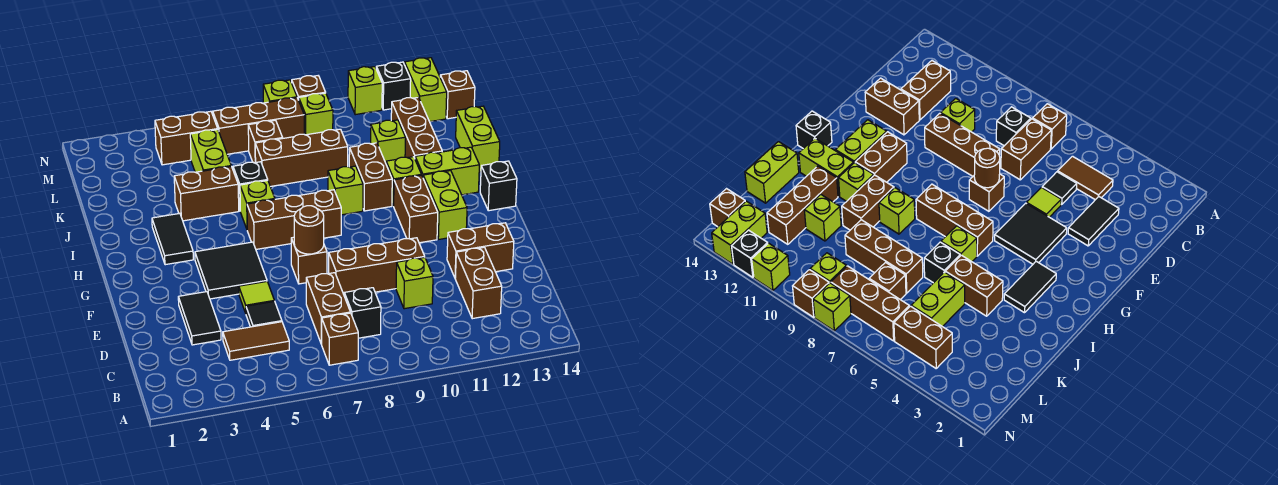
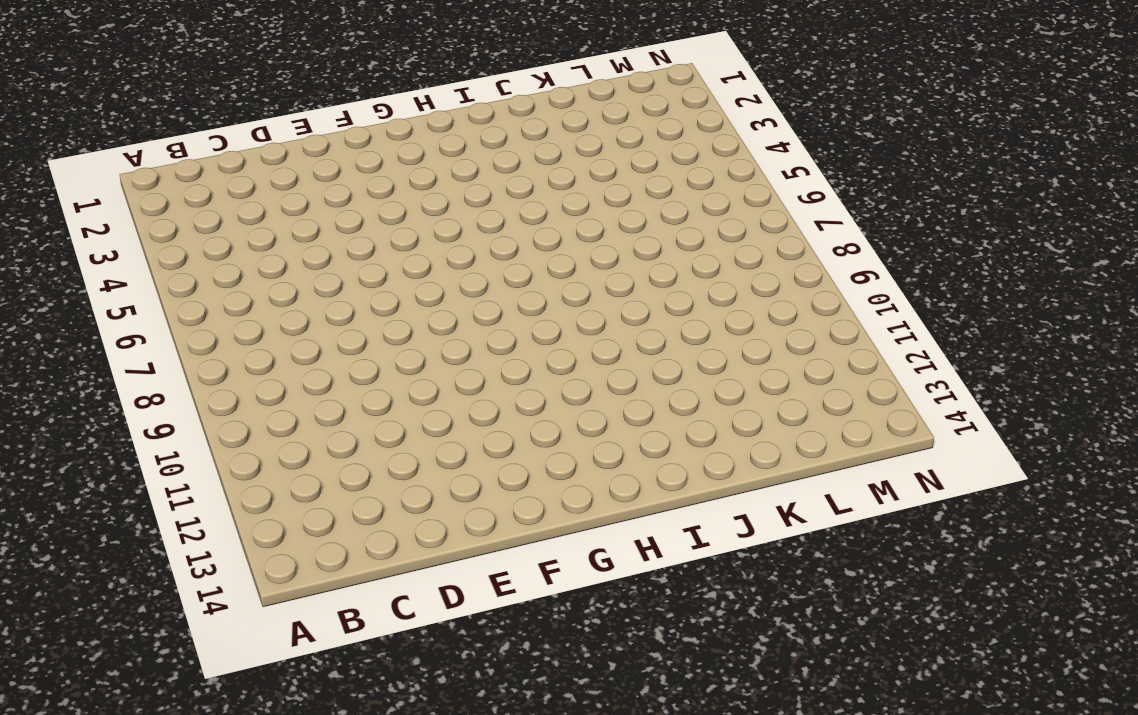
none -> brown 1x1 brick [322,313,358,365]
none -> brown 1x2 tile [223,322,289,360]
none -> brown 1x2 brick [306,273,350,344]
none -> black 1x1 brick [344,288,381,338]

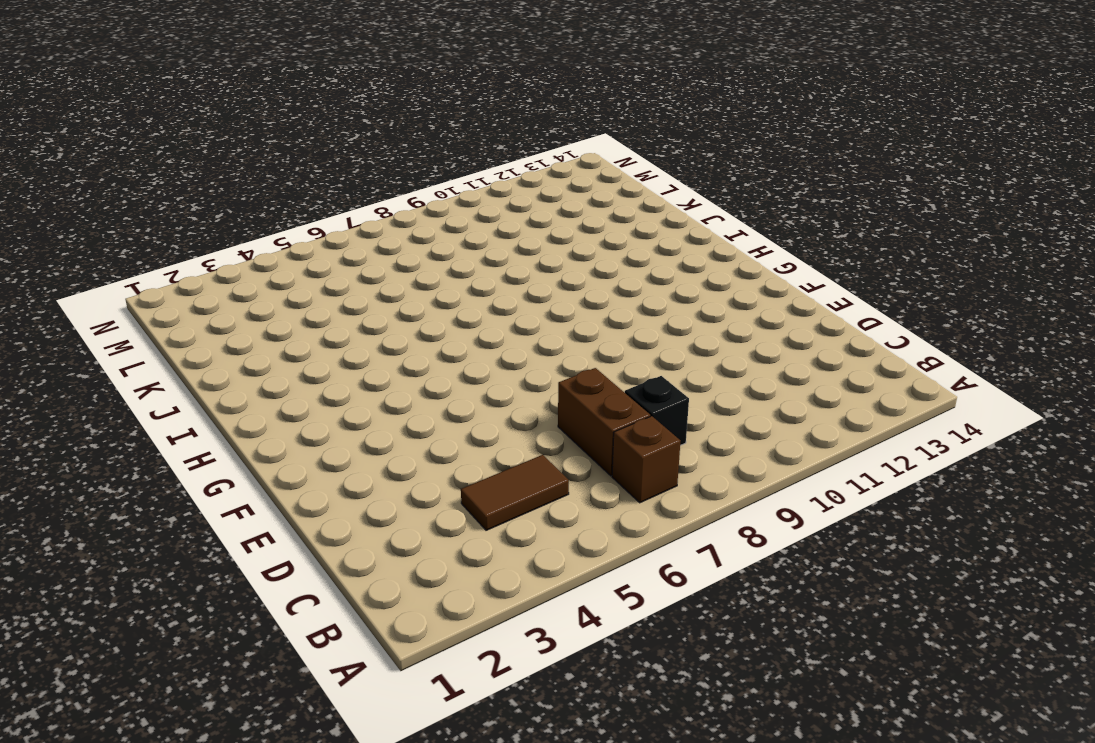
none -> brown 1x2 brick [455,247,502,319]
none -> black 1x2 tile [178,292,221,345]
none -> black 1x1 tile [246,301,282,327]
none -> lime 1x1 brick [396,257,433,309]

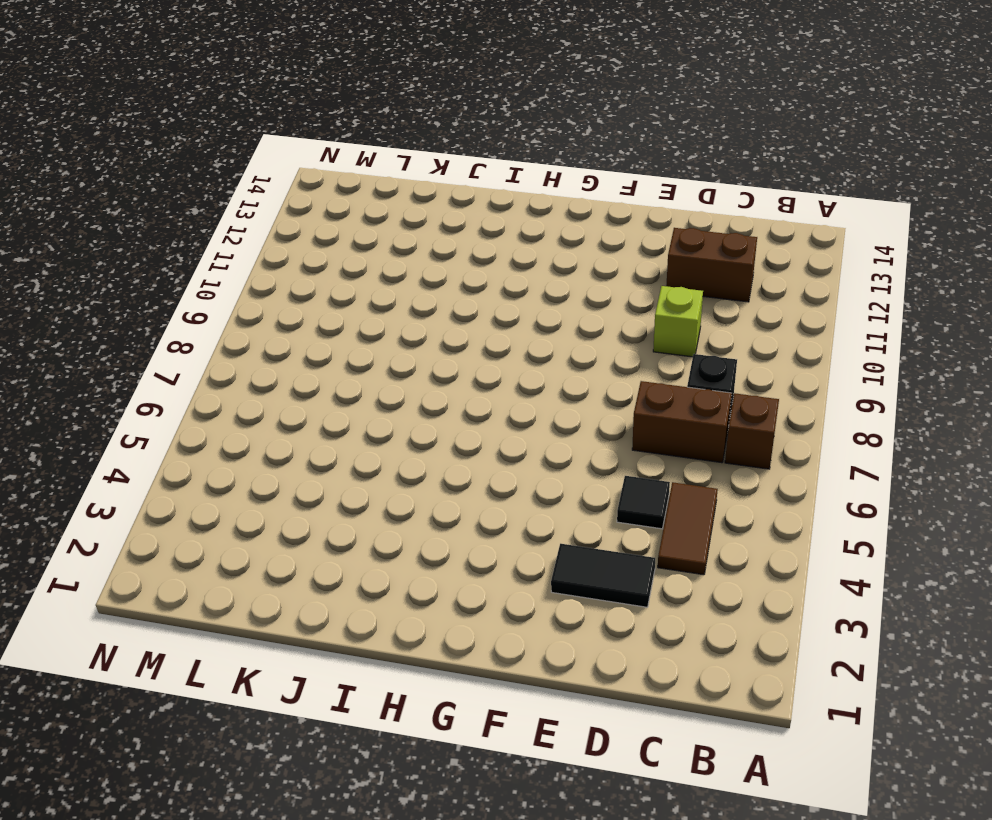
none -> lime 1x1 tile [239,282,274,313]
none -> brown 1x3 brick [329,238,425,294]
none -> brown 1x2 brick [447,223,514,278]
none -> black 2x2 tile [195,242,267,299]

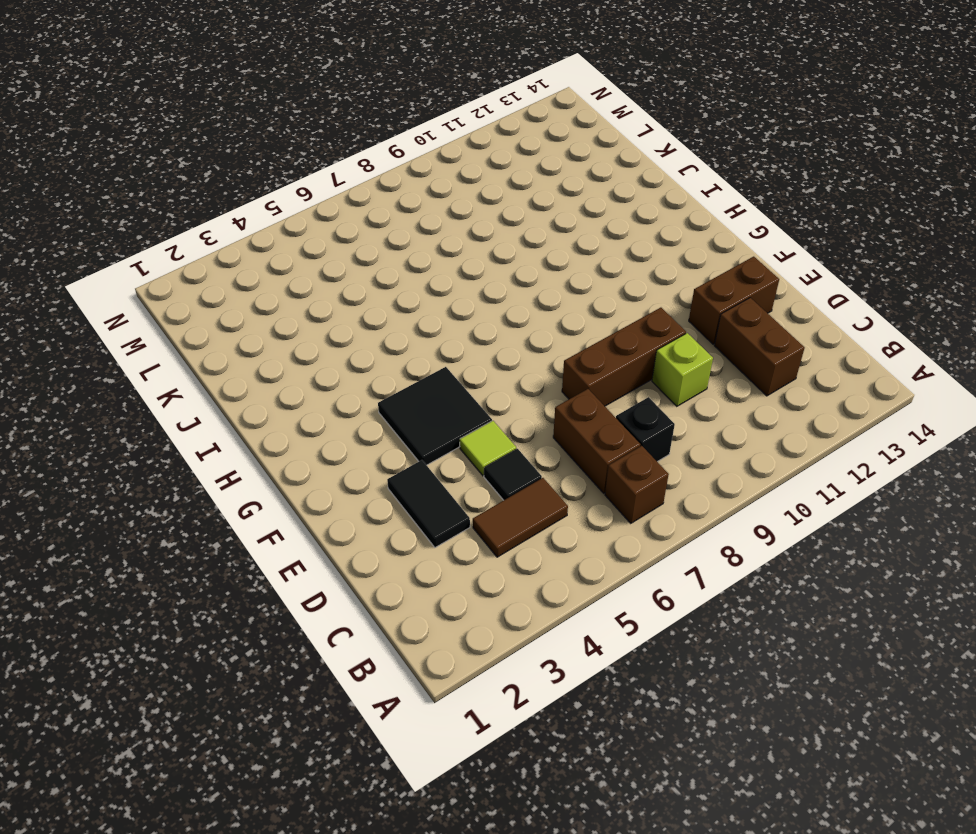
none -> brown 1x1 brick [291,237,327,284]
none -> brown 1x2 brick [394,175,438,243]
none -> lime 1x2 brick [423,171,467,239]
none -> black 1x2 tile [152,213,193,265]

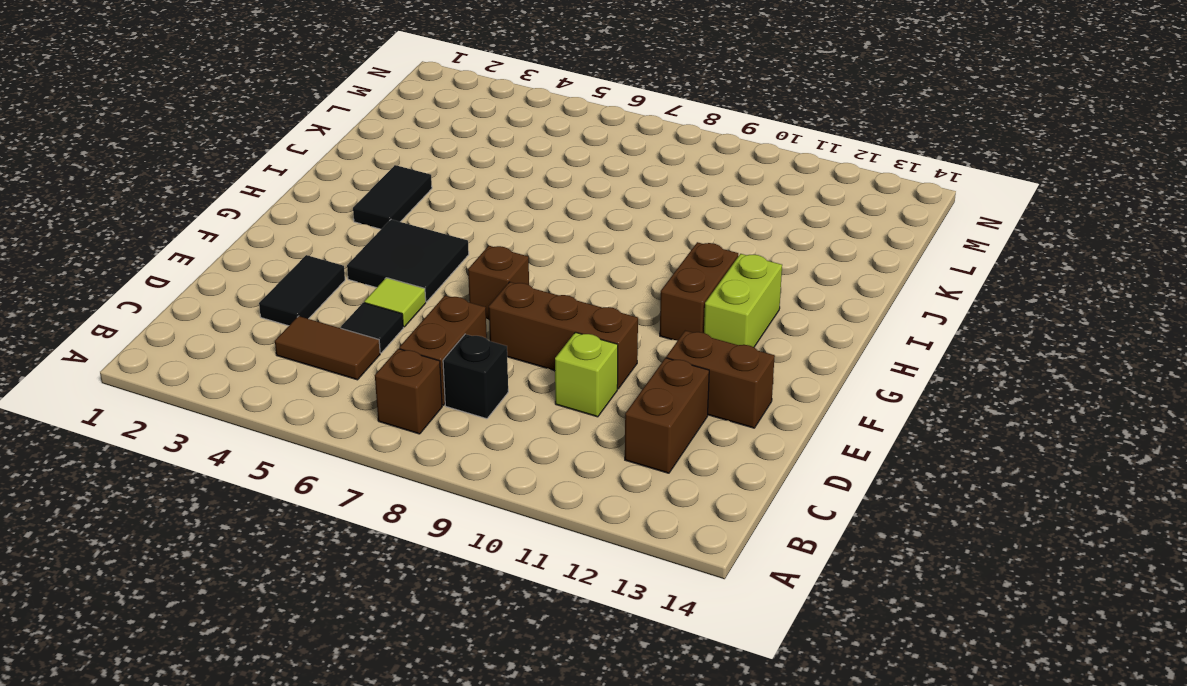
none -> brown 1x3 brick [247,190,341,249]
none -> black 1x1 brick [480,161,517,211]
none -> lime 1x1 brick [240,181,275,229]
none -> lime 1x1 brick [328,166,363,215]

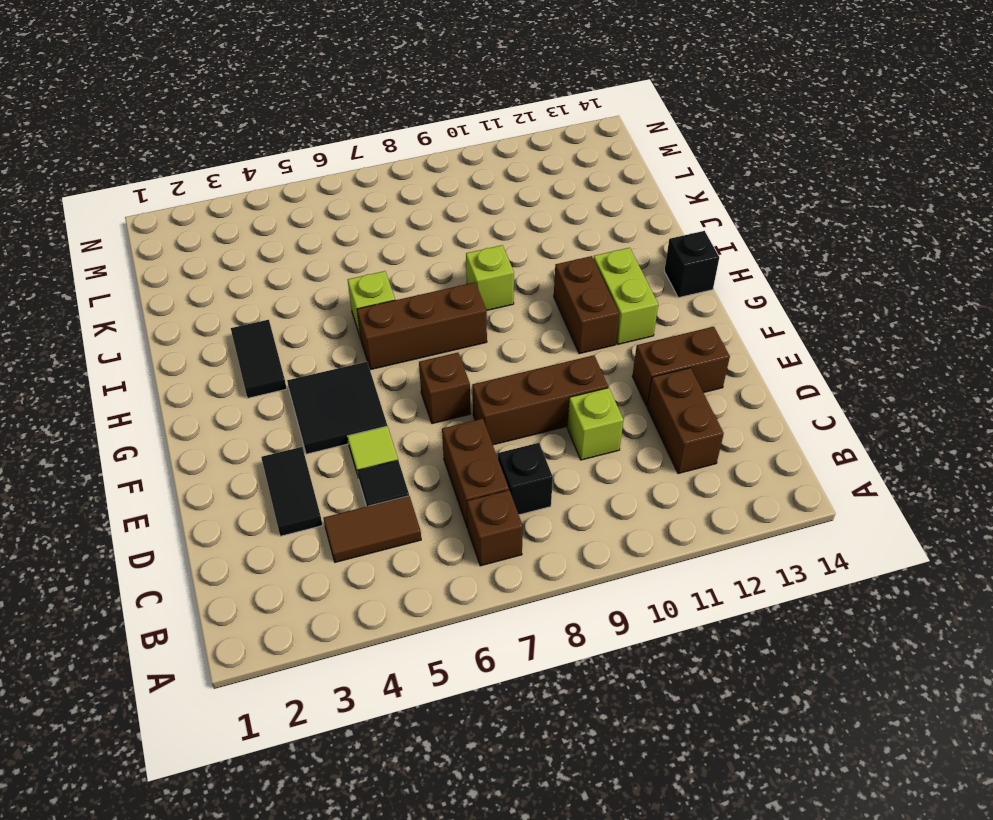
none -> brown 1x2 brick [349,143,392,211]
none -> lime 1x1 brick [386,157,421,206]
none -> lime 1x2 brick [415,147,479,195]
none -> brown 1x2 brick [174,167,239,221]

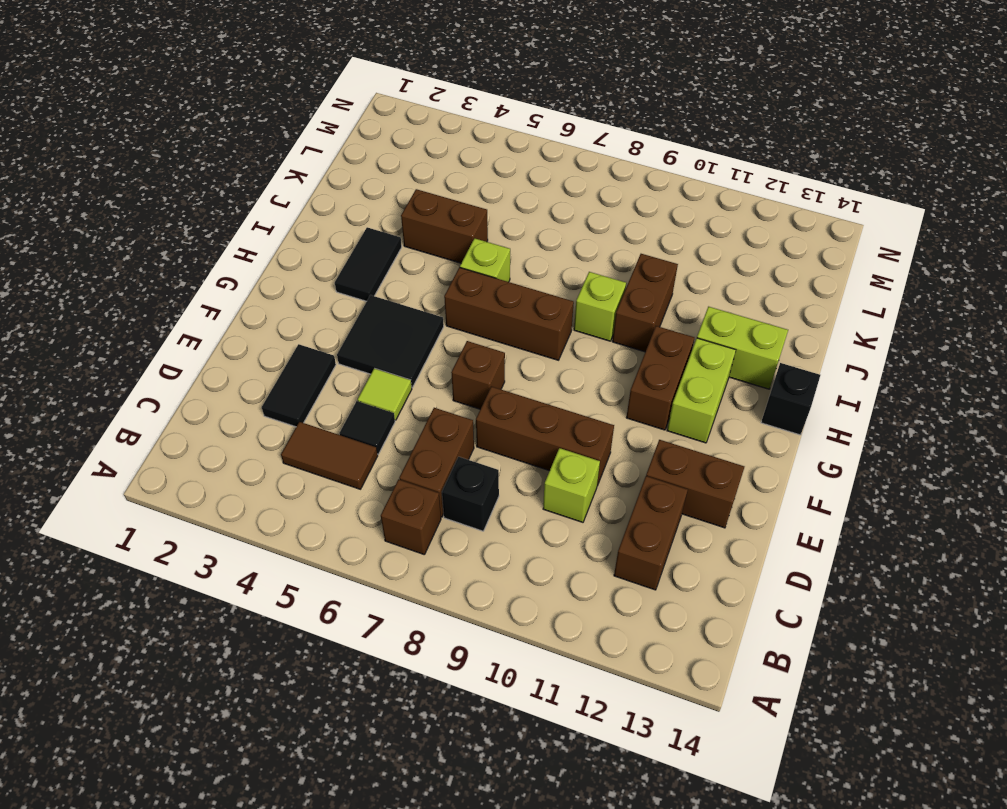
none -> lime 1x1 brick [386,157,421,206]
none -> black 1x1 brick [233,162,268,210]
none -> brown 1x3 brick [391,97,442,158]
none -> lime 1x2 brick [456,106,500,172]

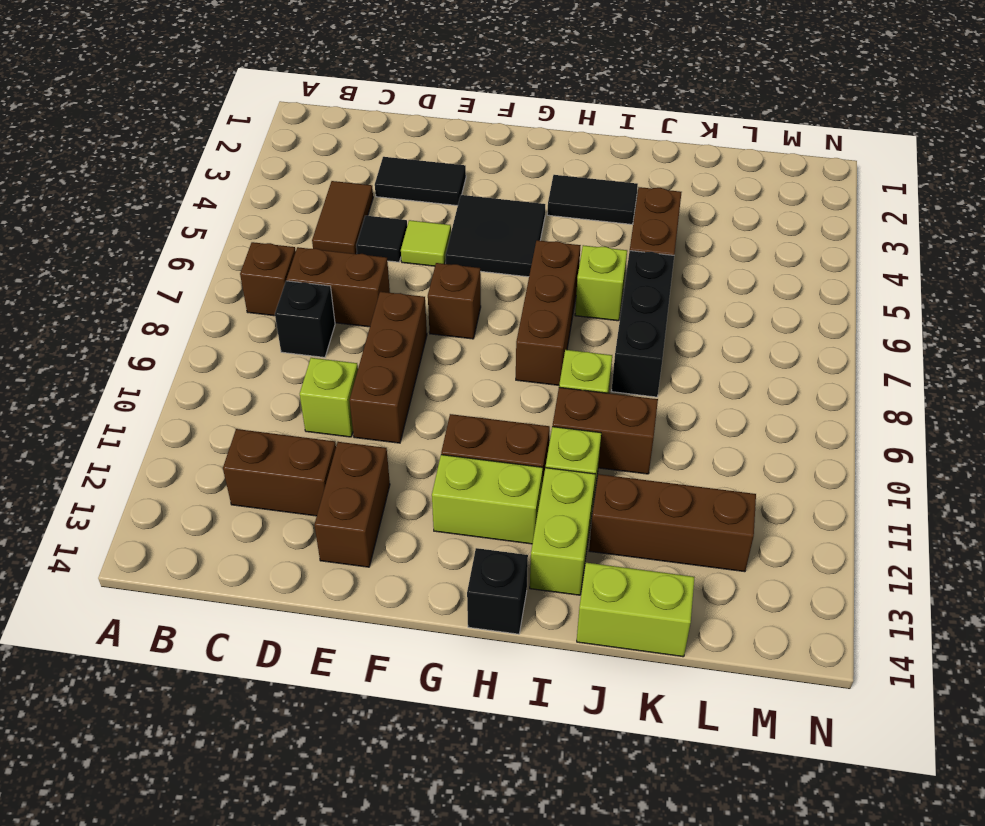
black 1x3 brick [612,251,674,397] -> black 1x1 brick [233,162,268,210]
none -> lime 1x2 brick [190,130,231,172]
none -> brown 1x3 brick [255,129,348,187]
none -> lime 1x1 brick [371,120,406,163]
none -> brown 1x1 brick [248,120,283,163]

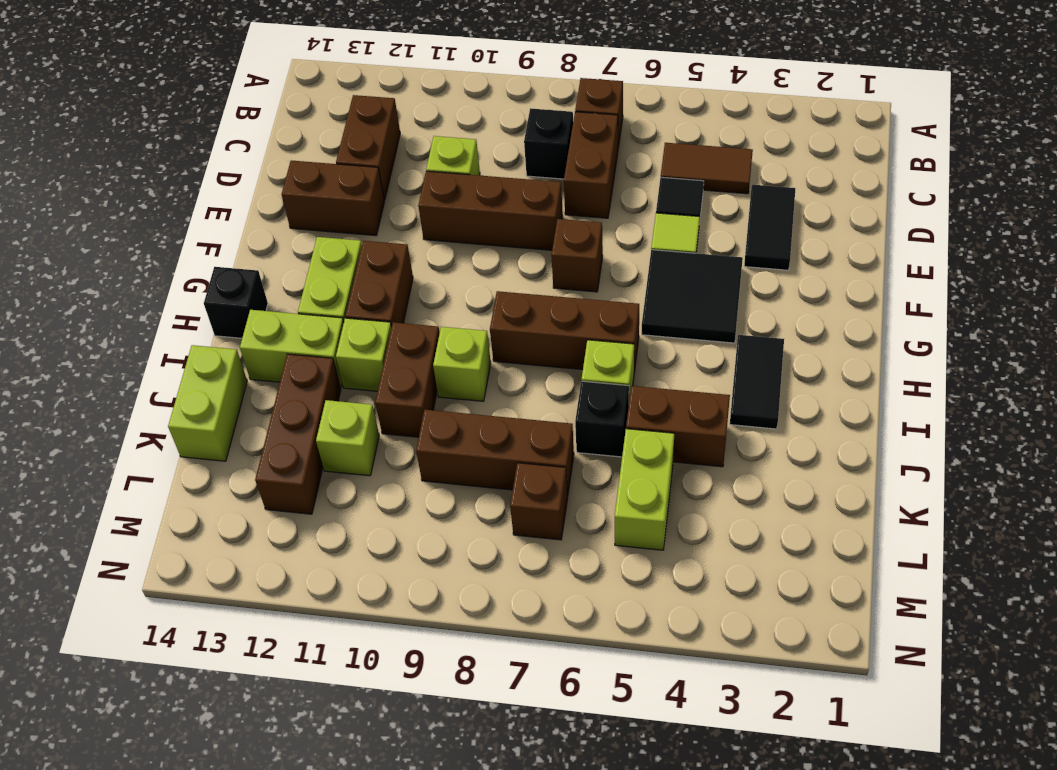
none -> brown 1x2 brick [155,111,218,165]
none -> brown 1x3 brick [213,98,304,154]
none -> lime 1x1 brick [299,93,333,135]
none -> lime 1x2 brick [405,58,447,122]

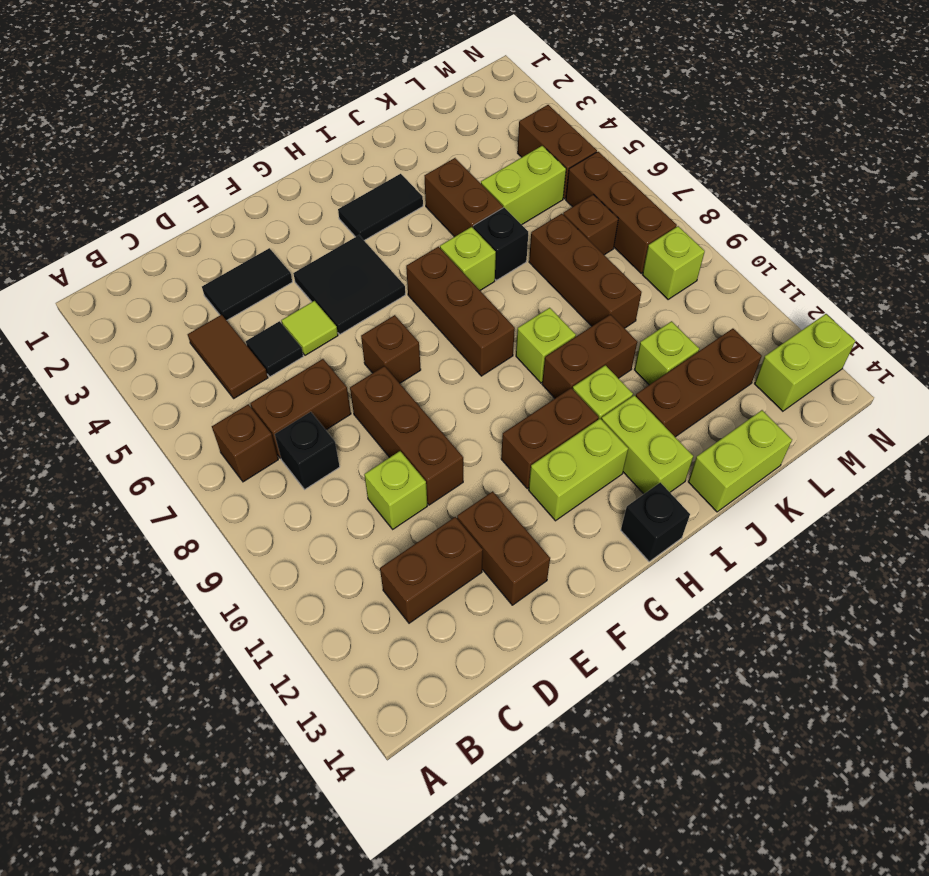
none -> brown 1x1 brick [440,71,475,119]
none -> lime 1x1 brick [263,80,297,103]
none -> brown 1x1 brick [292,76,326,100]
none -> lime 1x1 brick [348,67,382,115]

